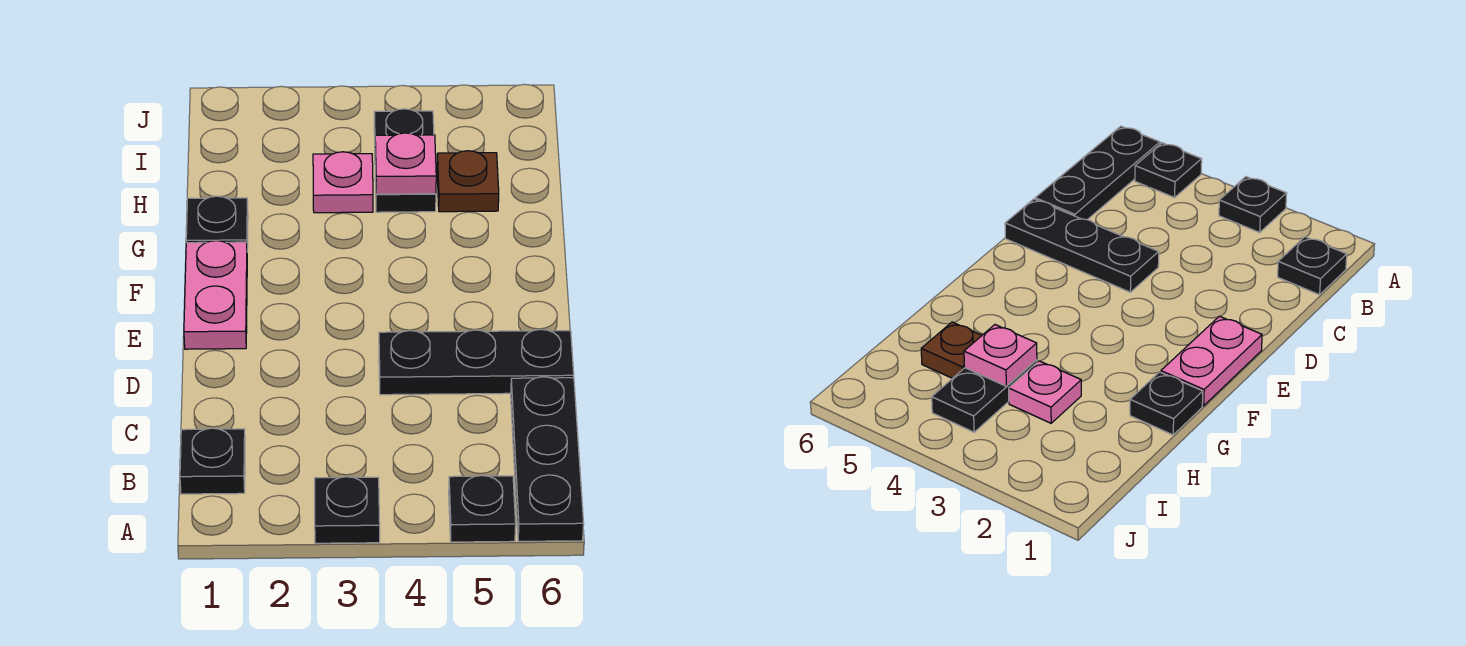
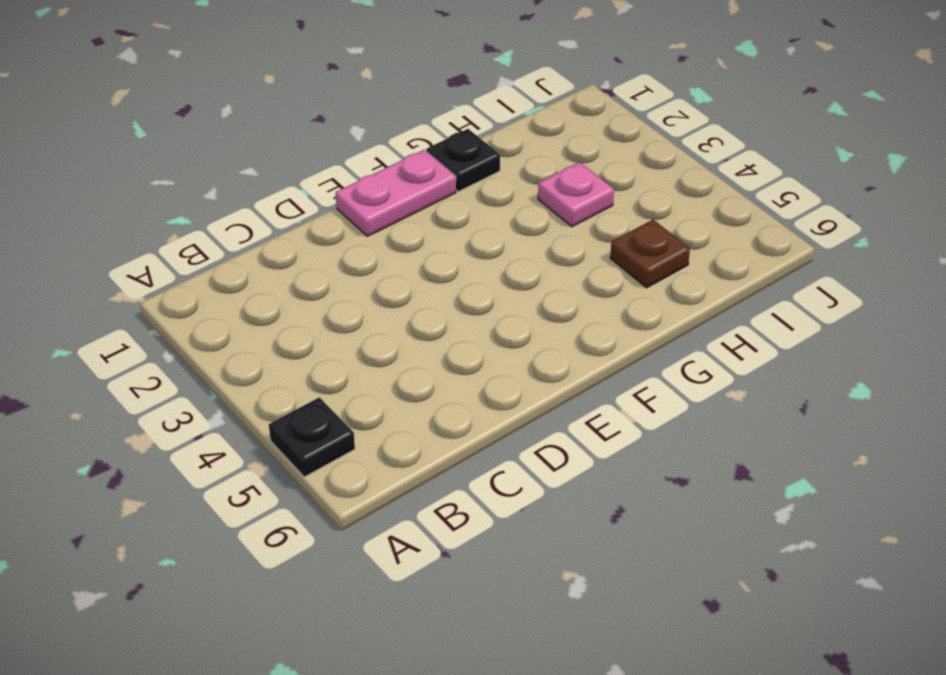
none -> black 1x1 plate [315,477,380,543]
none -> black 1x3 plate [511,377,584,541]

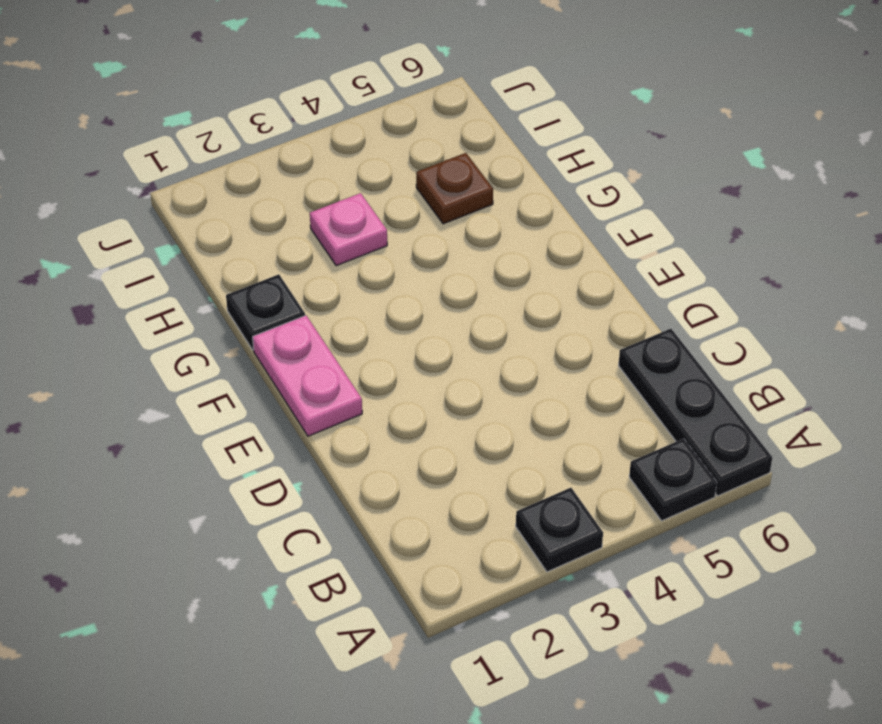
none -> black 1x1 plate [180,428,245,494]
none -> black 1x3 plate [379,329,574,395]

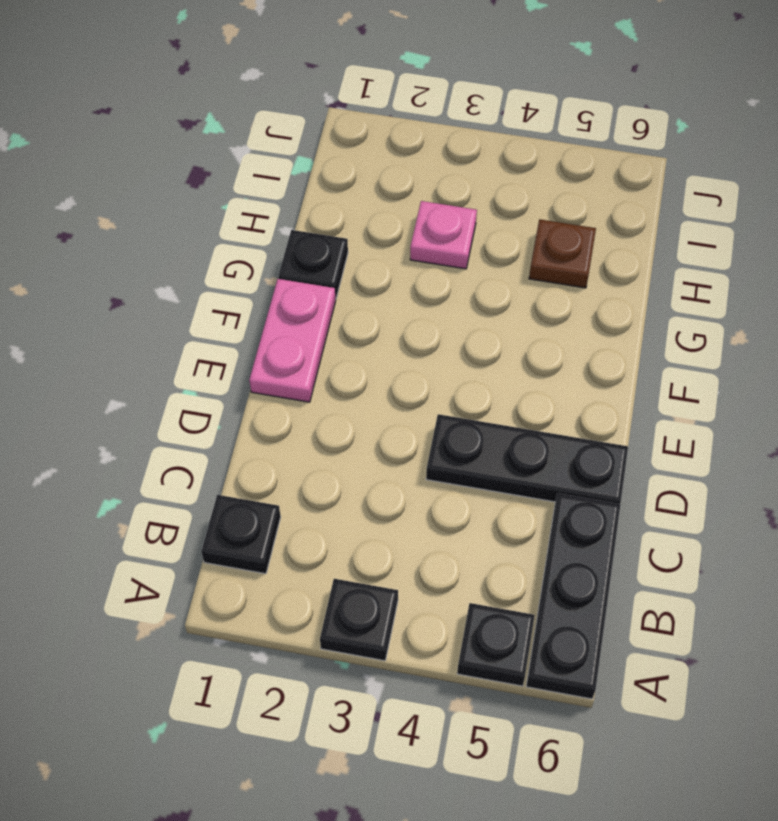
none -> black 1x2 plate [374,109,436,212]
none -> pink 1x1 plate [375,133,436,194]

